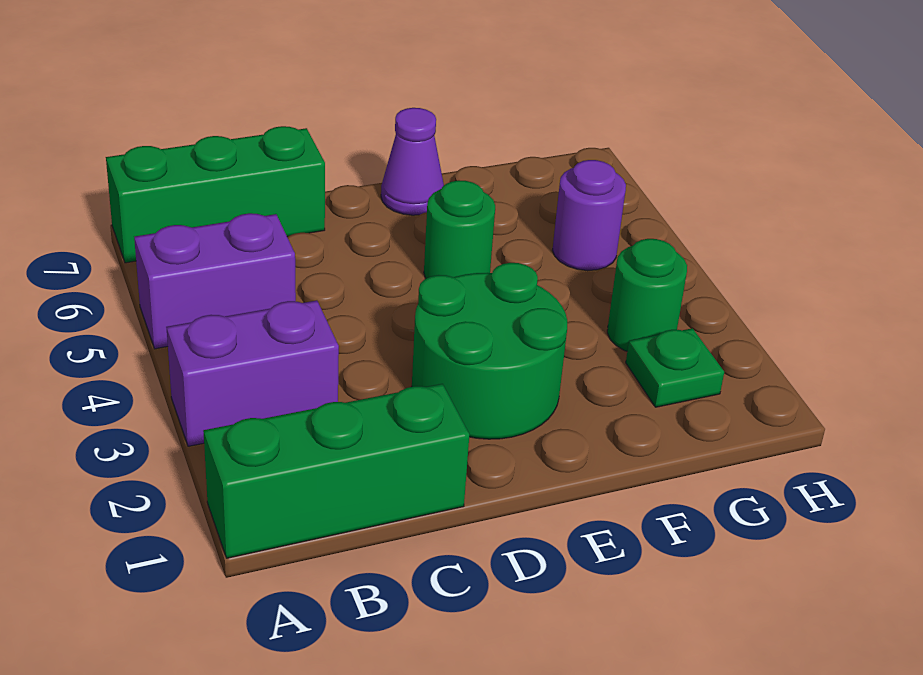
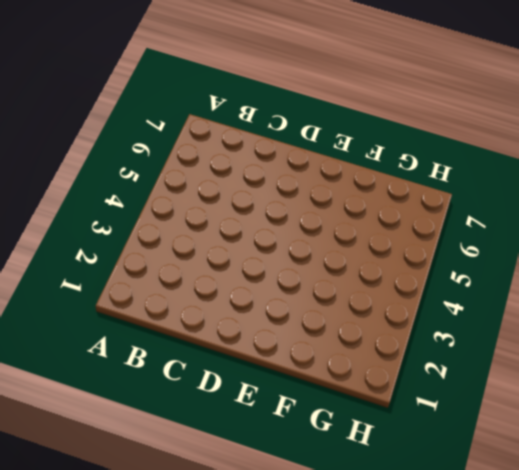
none -> green 1x3 brick [203,384,469,558]
none -> purple 1x2 brick [166,300,339,446]

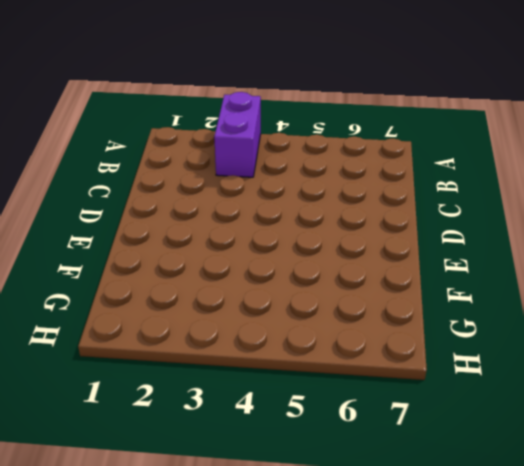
none -> green 1x3 brick [203,384,469,558]
none -> purple 1x2 brick [134,213,296,349]

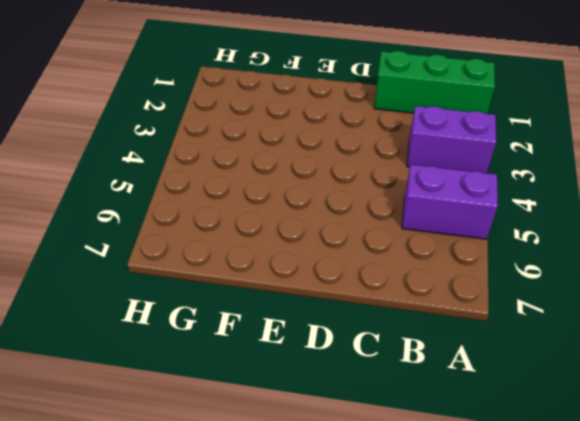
none -> green 1x3 brick [106,126,325,263]
none -> green 2x2 round brick [412,263,567,439]

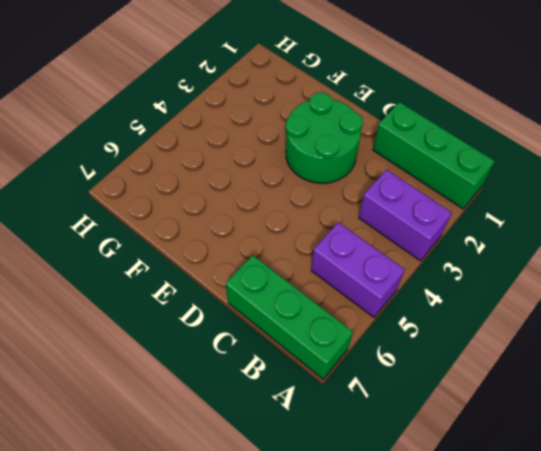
none -> green 1x1 round brick [424,180,495,279]
none -> purple 1x1 cone [381,108,444,215]

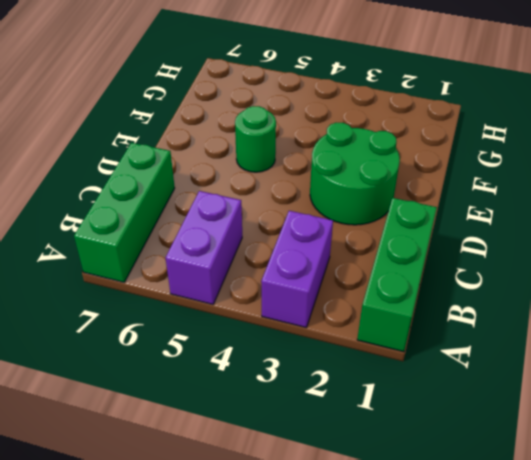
none -> purple 1x1 cone [381,108,444,215]
none -> green 1x1 plate [626,328,724,407]

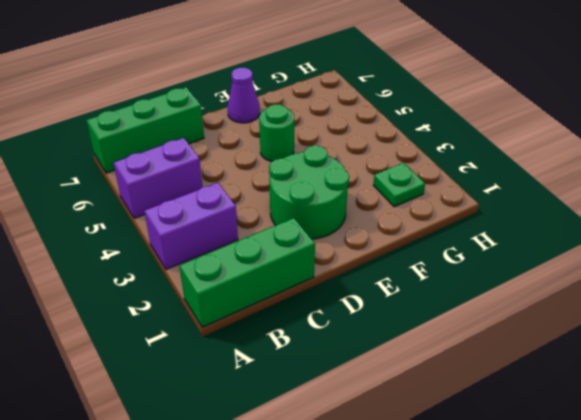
none -> green 1x1 round brick [607,239,687,351]
none -> purple 1x1 round brick [552,160,626,271]

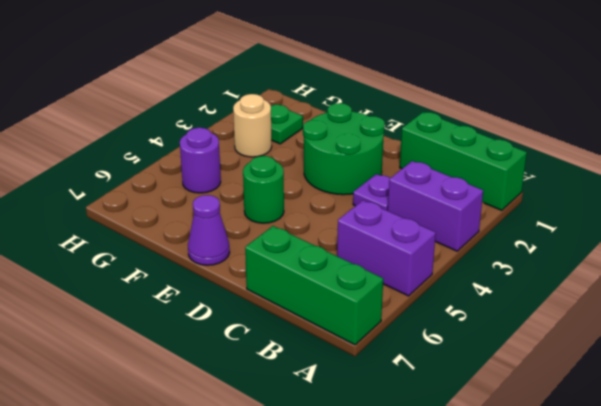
purple 1x1 plate [353,174,390,211] -> none
tan 1x1 round brick [233,94,272,157] -> green 1x1 round brick [607,239,687,351]

